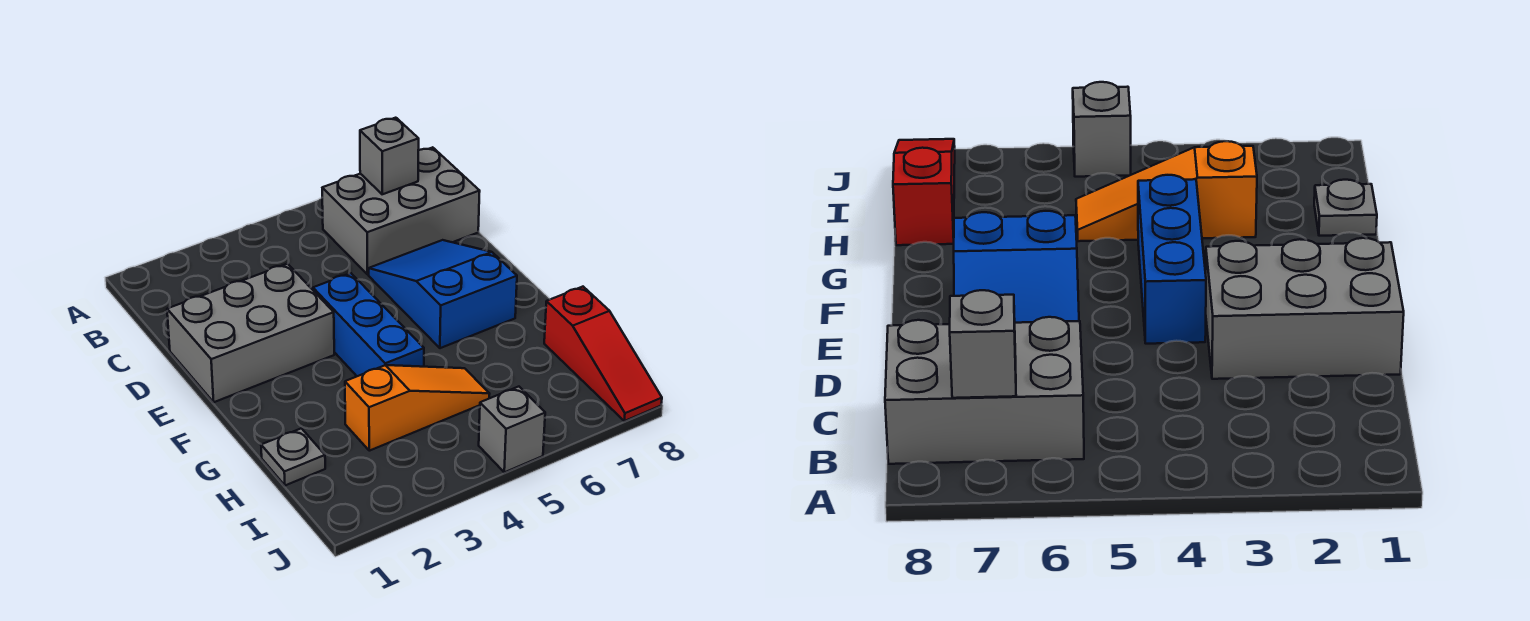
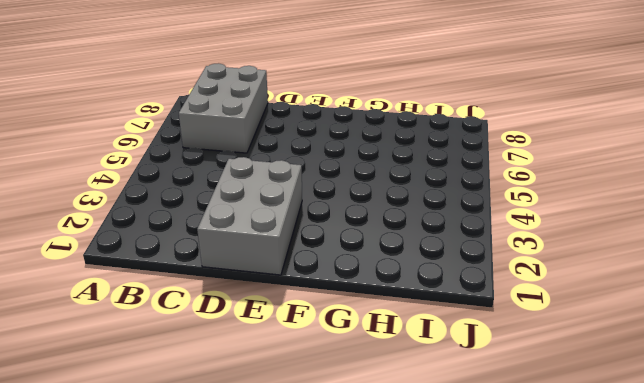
none -> blue 2x3 slope [369,240,517,348]
none -> blue 1x3 brick [313,273,424,376]

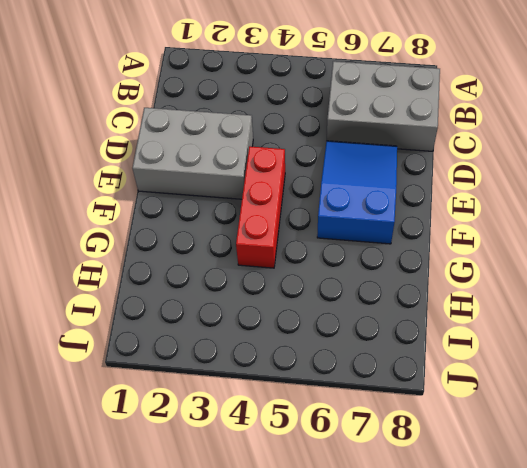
red 1x3 brick [236,146,285,268] -> blue 1x3 brick [313,273,424,376]
none -> grey 1x1 plate [261,428,325,485]
none -> orange 1x3 slope [345,365,490,451]

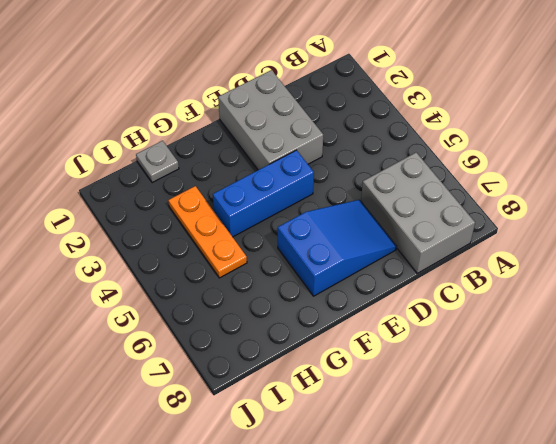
orange 1x3 plate [168,186,247,278] -> orange 1x3 slope [345,365,490,451]
none -> red 1x3 slope [544,287,662,421]
none -> grey 1x1 brick [479,387,545,472]

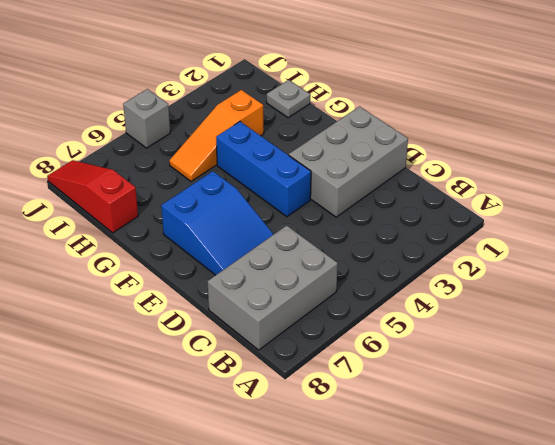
none -> grey 1x1 brick [360,118,419,194]

